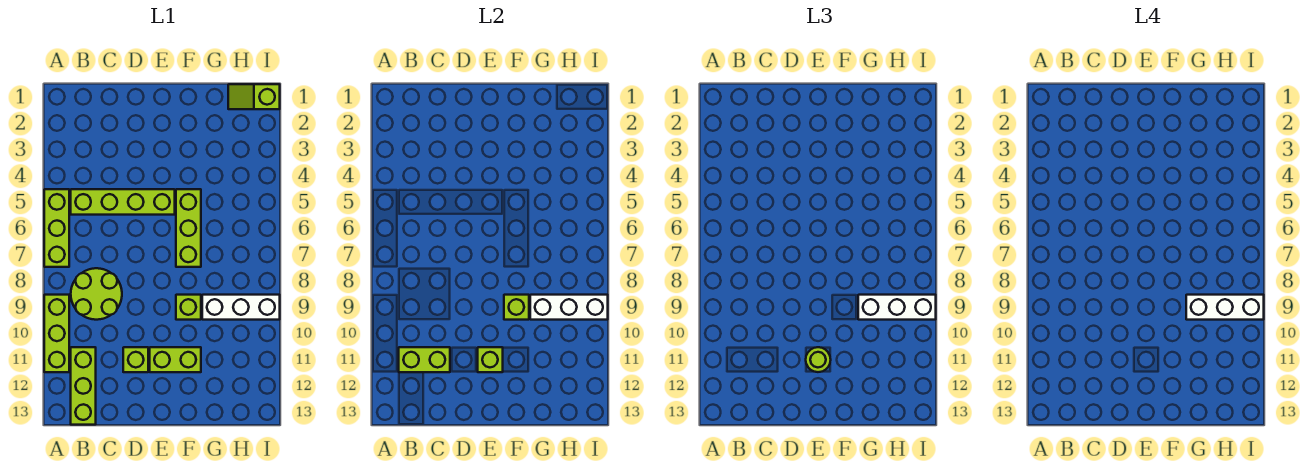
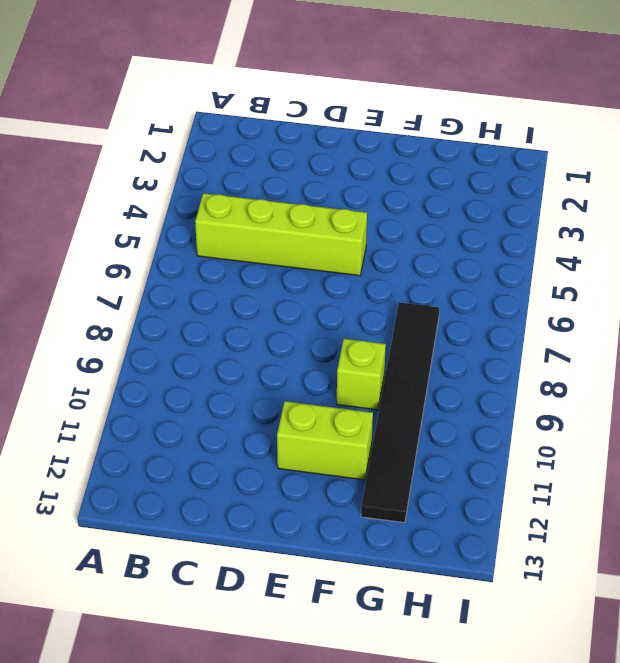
black 1x6 tile [361,302,439,523] -> white 1x3 brick [202,295,280,320]
none -> lime 1x3 brick [44,189,69,267]
none -> lime 1x3 brick [44,295,69,372]
none -> lime 2x2 round brick [71,268,122,320]

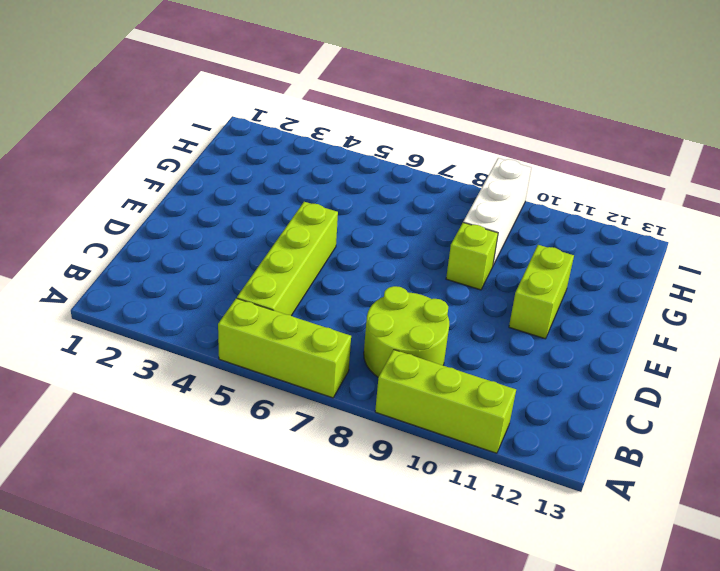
none -> lime 1x3 brick [71,347,96,425]
none -> lime 1x1 brick [123,347,148,372]
none -> lime 1x3 brick [176,189,201,267]

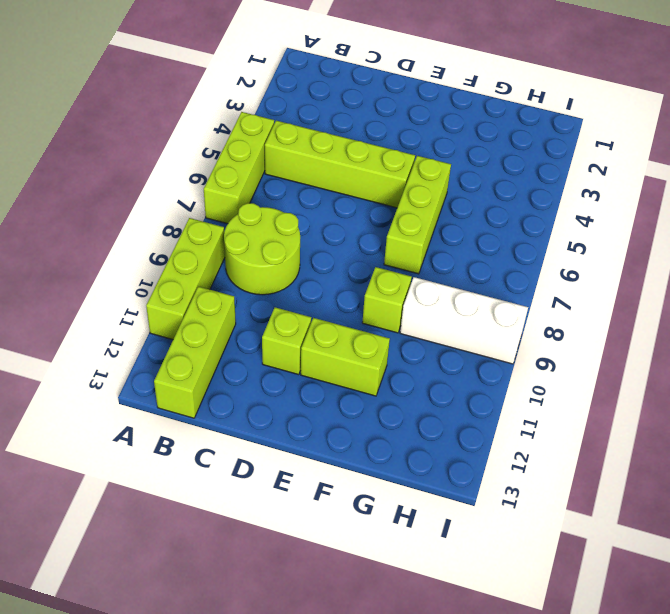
none -> lime 1x2 slope [228,84,280,109]
none -> lime 1x2 brick [399,347,450,372]
none -> lime 1x1 brick [478,347,503,372]

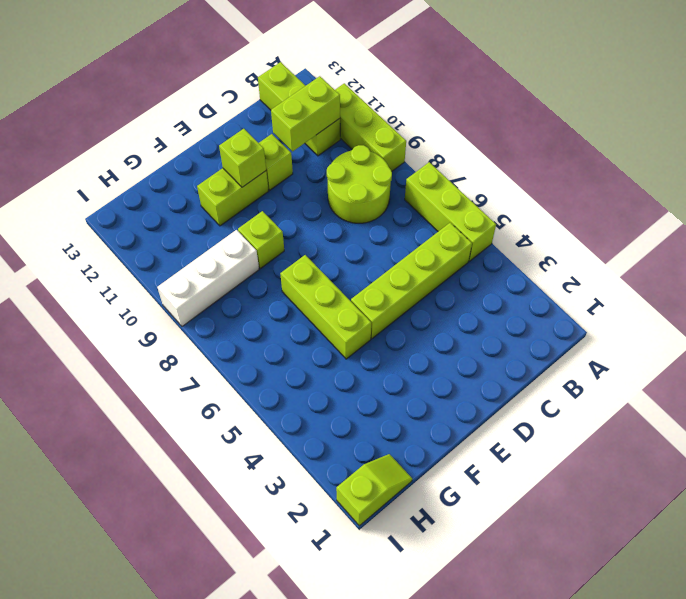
none -> lime 1x1 brick [504,295,529,320]
none -> white 1x3 brick [530,295,608,320]
none -> lime 1x1 round brick [806,347,831,372]

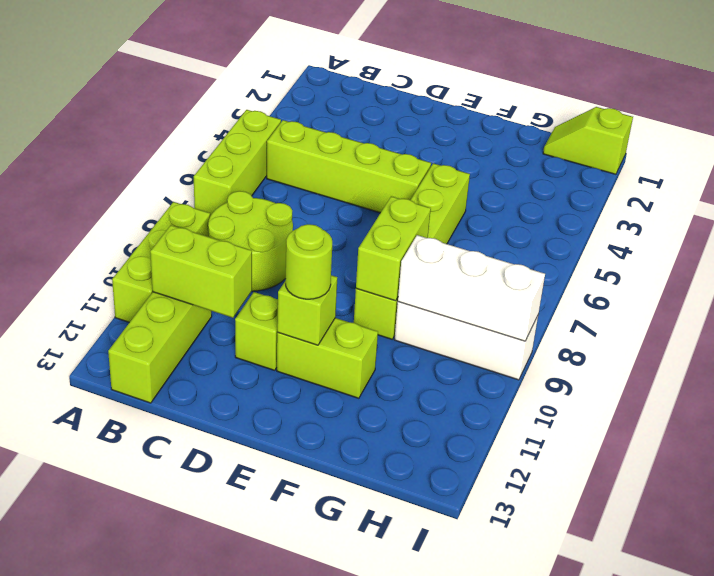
lime 1x2 brick [356,196,431,301] -> lime 1x1 brick [504,295,529,320]
none -> white 1x3 brick [858,295,936,320]
none -> white 1x3 brick [1186,295,1264,320]

